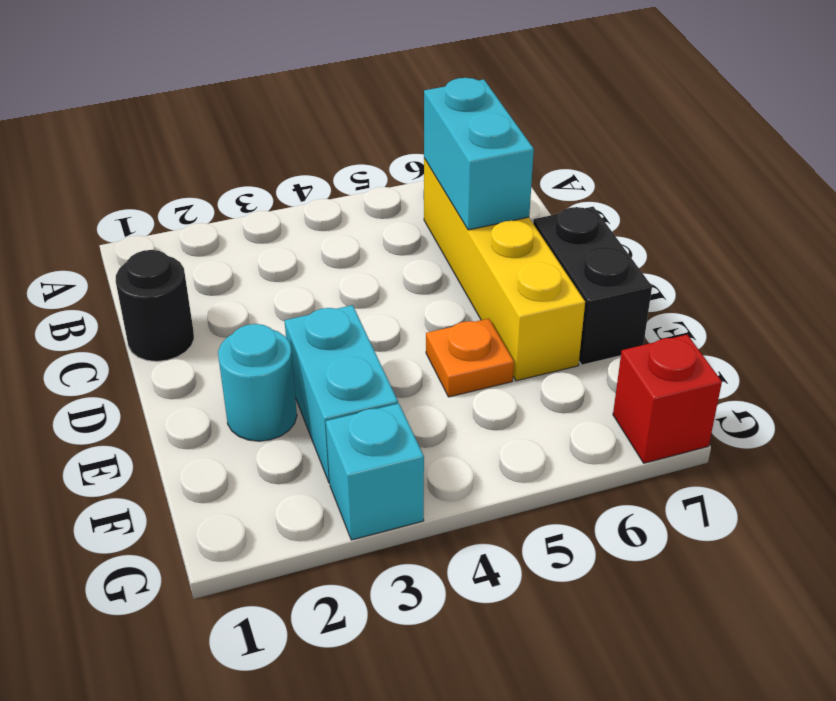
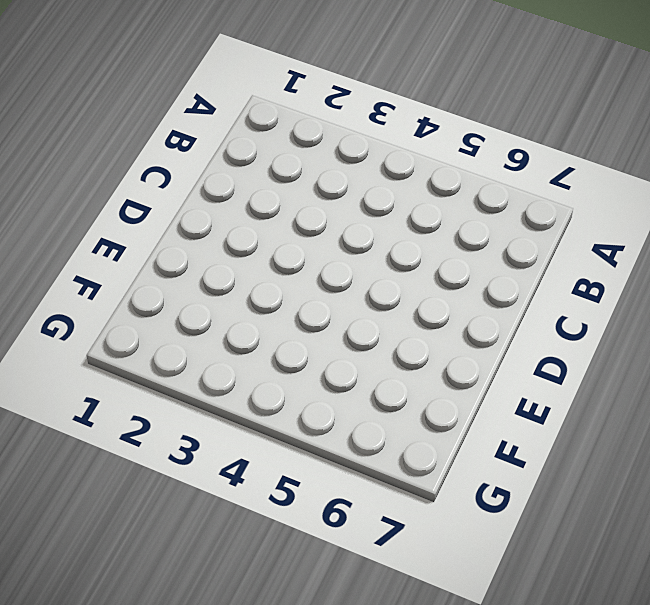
none -> yellow 1x4 brick [424,158,585,381]
none -> black 1x1 round brick [116,250,194,361]

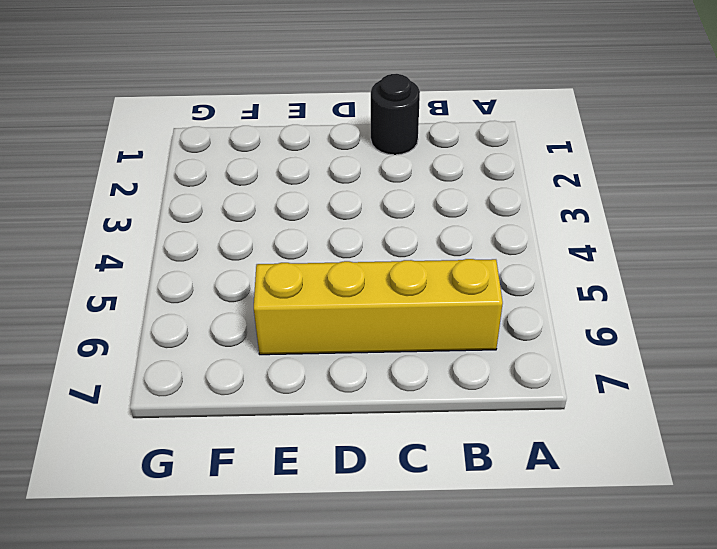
none -> black 1x2 brick [533,207,652,365]
none -> cyan 1x1 round brick [218,324,297,441]

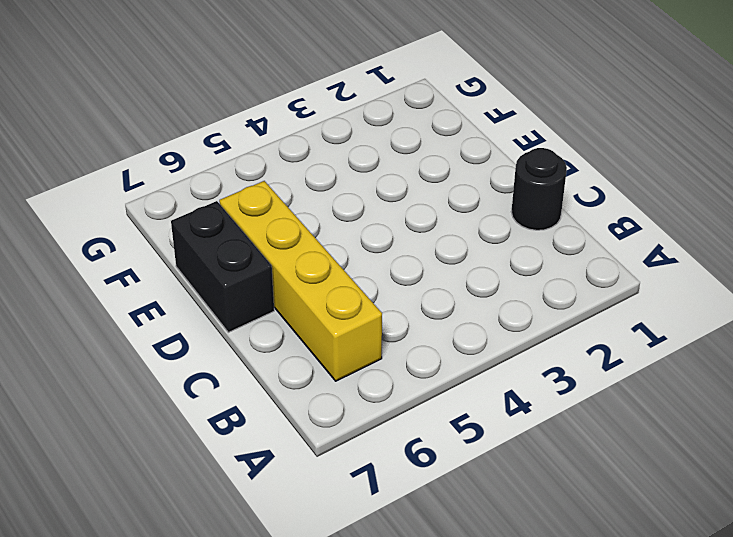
none -> cyan 1x1 round brick [218,324,297,441]
none -> cyan 1x2 brick [285,305,398,483]

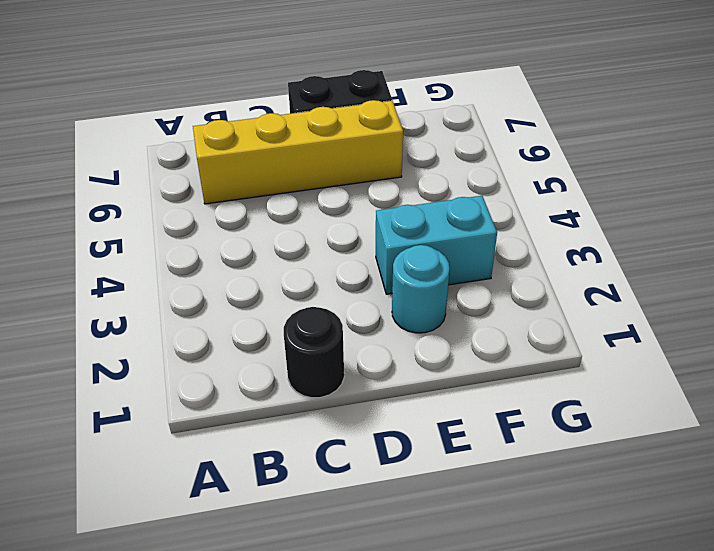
none -> orange 1x1 plate [426,319,514,397]
none -> cyan 1x1 brick [326,404,424,540]

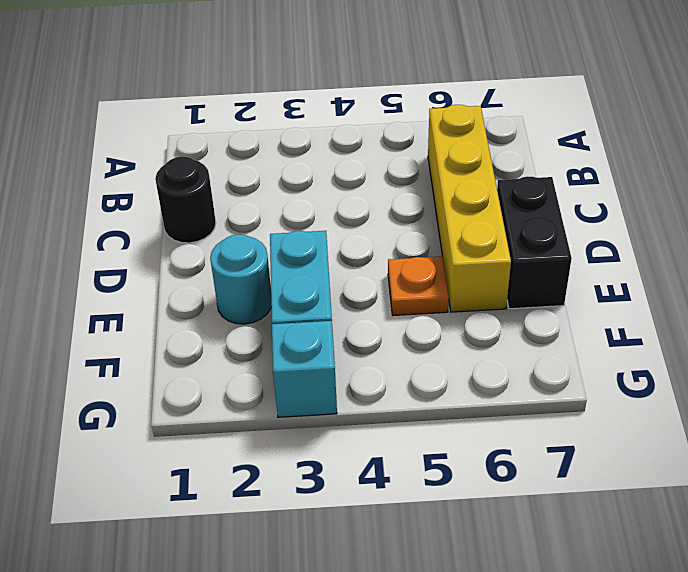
none -> red 1x1 brick [613,335,722,463]
none -> cyan 1x2 brick [424,78,534,230]

